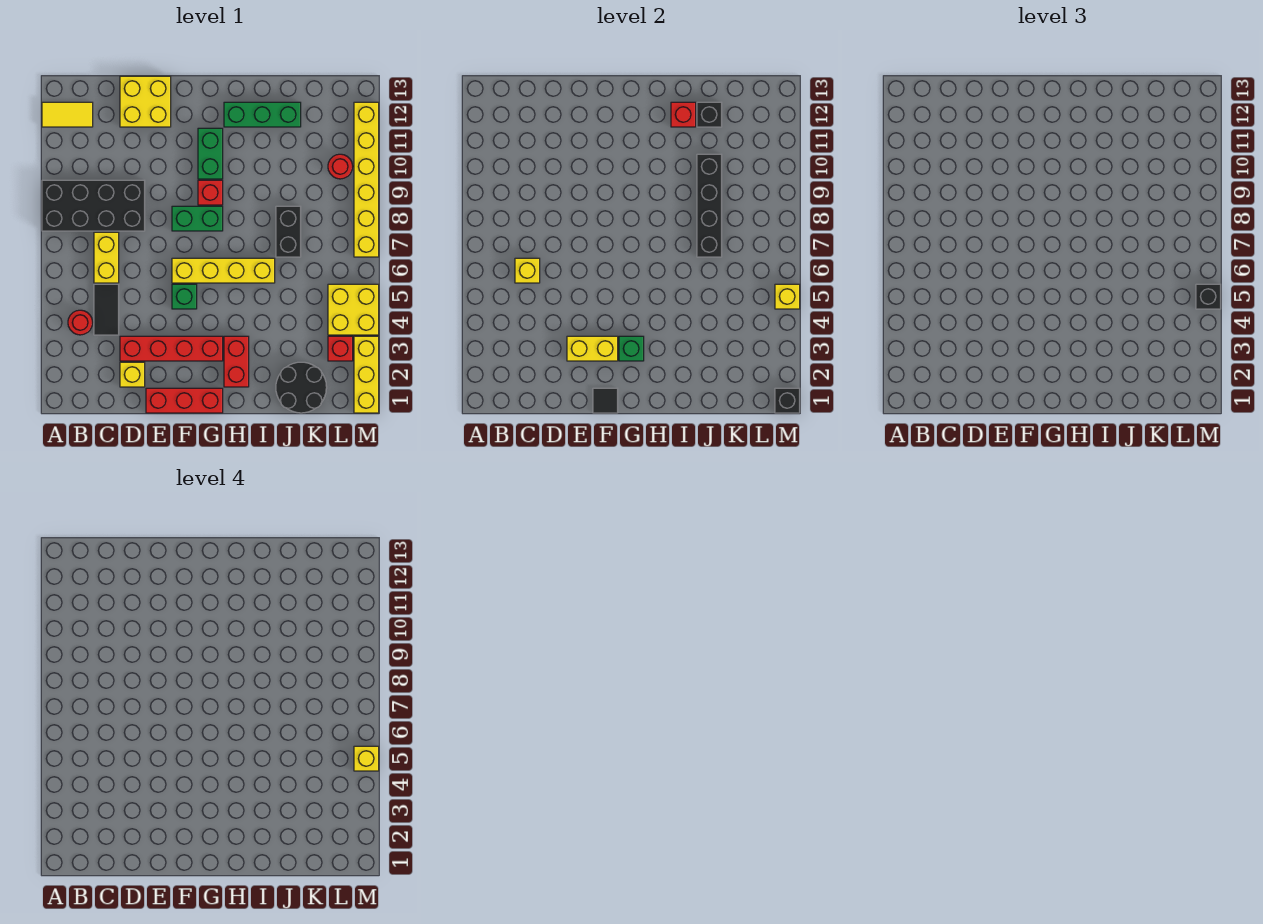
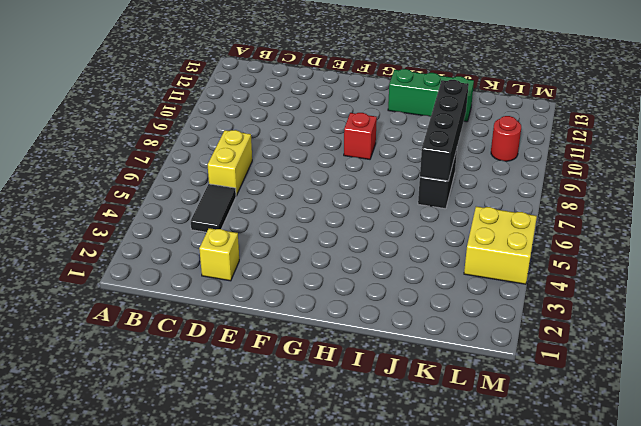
none -> black 2x4 brick [42,180,145,231]
none -> yellow 1x2 tile [42,102,93,127]
none -> red 1x1 round brick [68,310,93,335]
none -> red 1x4 brick [120,336,223,361]

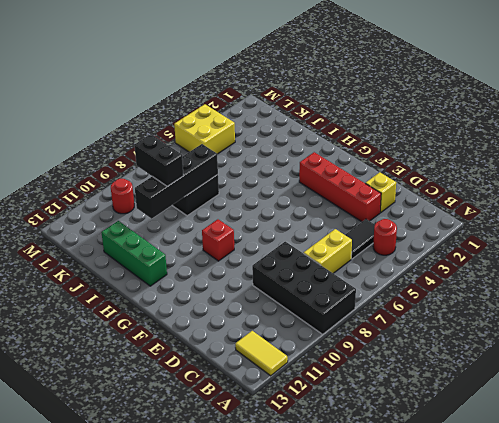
black 1x2 brick [134,134,184,186] -> none
none -> yellow 2x2 brick [120,76,171,127]
none -> red 1x3 brick [146,388,223,413]
none -> green 1x1 brick [172,284,197,309]
none -> yellow 1x4 brick [172,258,275,283]

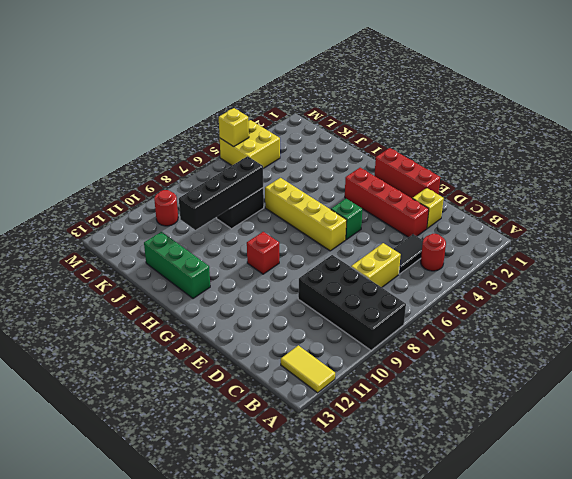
none -> yellow 2x2 brick [120,76,171,127]
none -> green 1x2 brick [172,206,223,231]
none -> green 1x2 brick [198,128,223,179]
none -> red 1x2 brick [224,336,249,387]

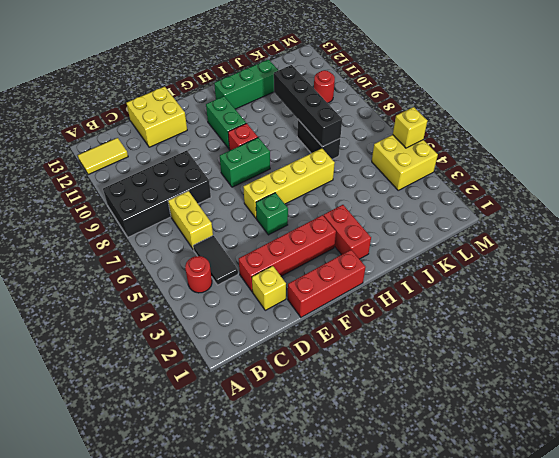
none -> black 2x2 round brick [276,362,327,413]
none -> red 1x1 brick [328,336,353,361]
none -> yellow 1x3 brick [354,336,379,413]
none -> yellow 1x6 brick [354,102,379,257]

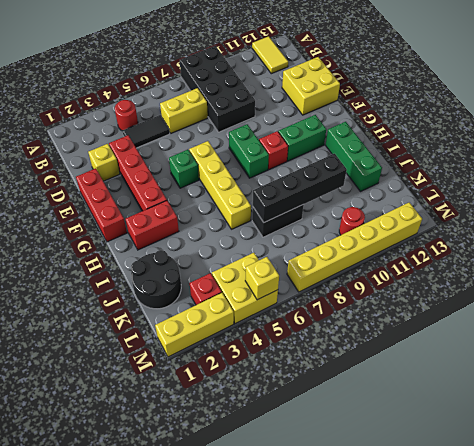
none -> yellow 1x1 brick [515,258,540,283]
none -> yellow 1x2 brick [567,336,618,361]
none -> black 1x1 tile [593,388,618,413]
none -> green 1x1 brick [619,336,644,361]

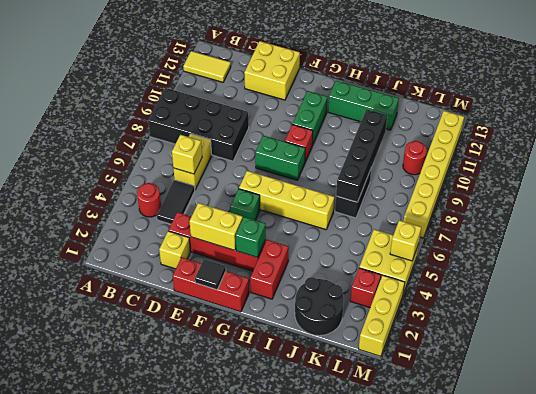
none -> red 1x1 brick [671,102,696,127]
none -> black 1x1 brick [697,102,722,127]
none -> black 1x1 brick [775,388,800,413]
none -> black 1x1 brick [1196,284,1221,309]

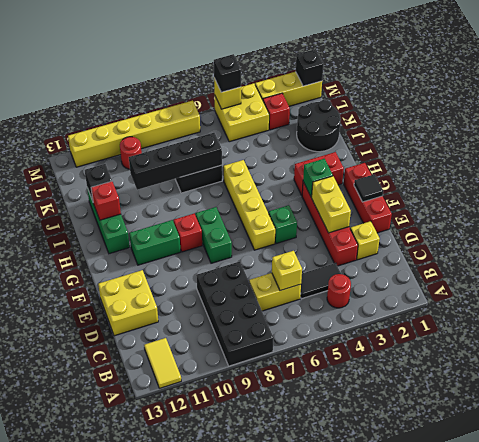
none -> yellow 1x1 brick [354,746,379,771]

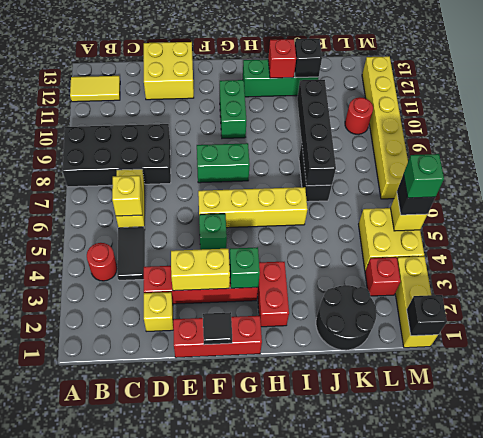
green 1x1 brick [404,154,444,198] -> yellow 1x1 brick [354,746,379,771]
none -> red 1x1 brick [198,180,223,205]

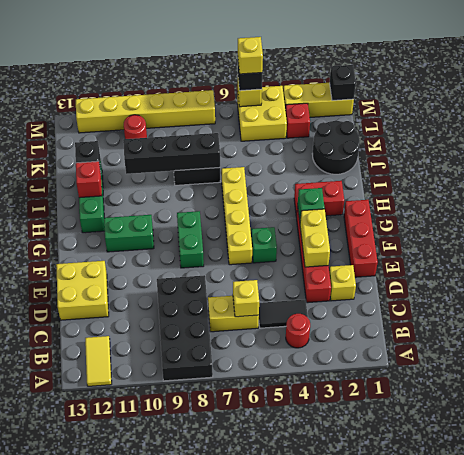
none -> red 1x1 brick [198,180,223,205]
none -> black 1x1 tile [593,388,618,413]

